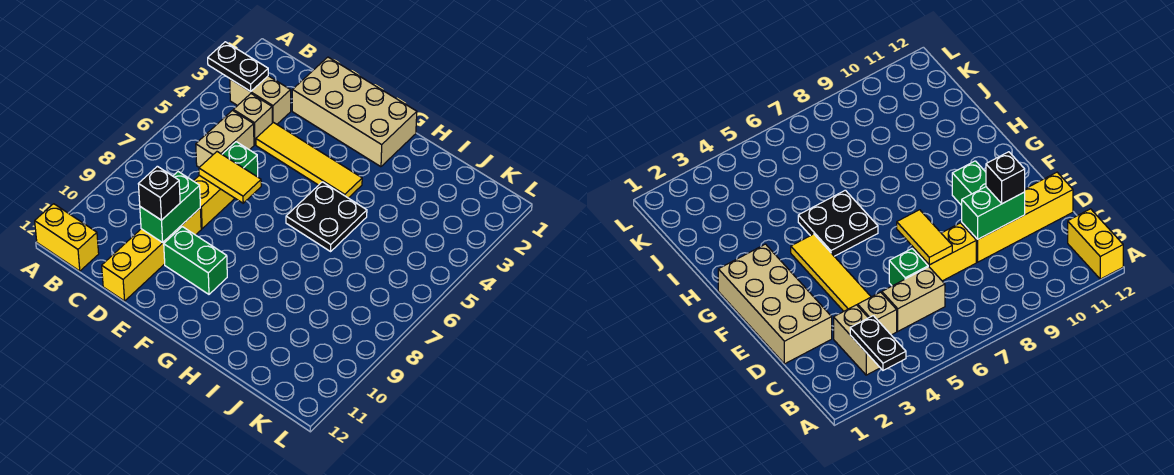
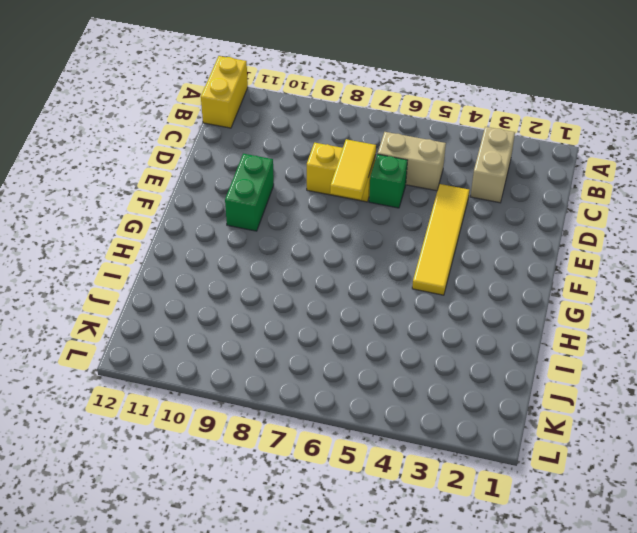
none -> tan 1x1 brick [233,94,272,145]
none -> tan 2x4 brick [292,57,417,167]
none -> yellow 1x4 brick [102,208,201,301]

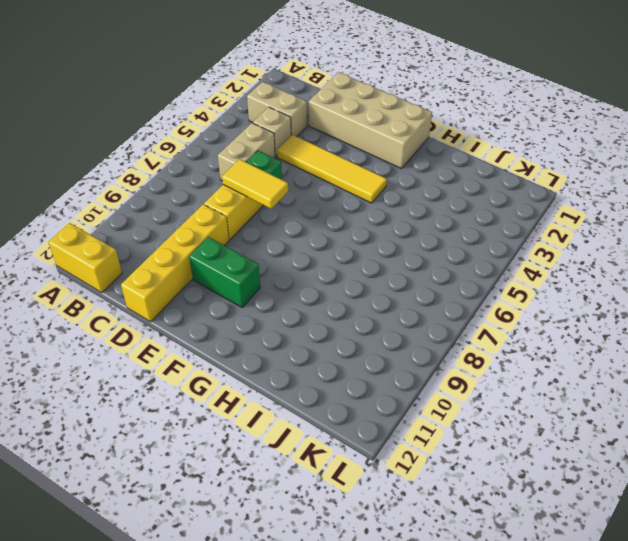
none -> black 2x2 plate [286,182,367,251]
none -> black 1x2 plate [208,42,268,91]
none -> green 1x2 brick [140,172,200,243]

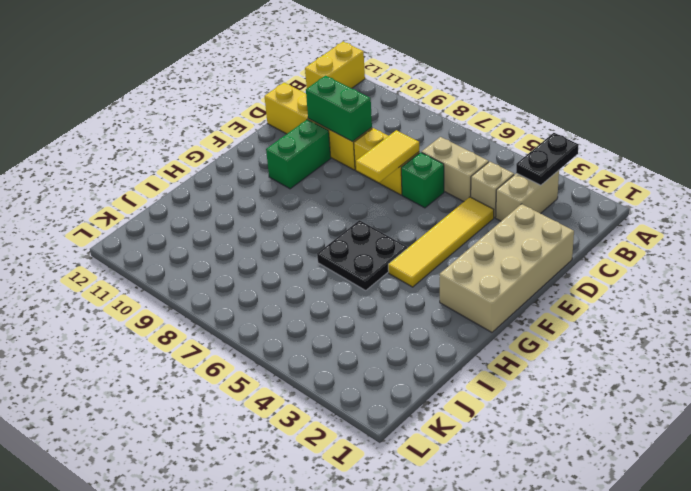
none -> black 1x1 brick [139,166,180,220]

